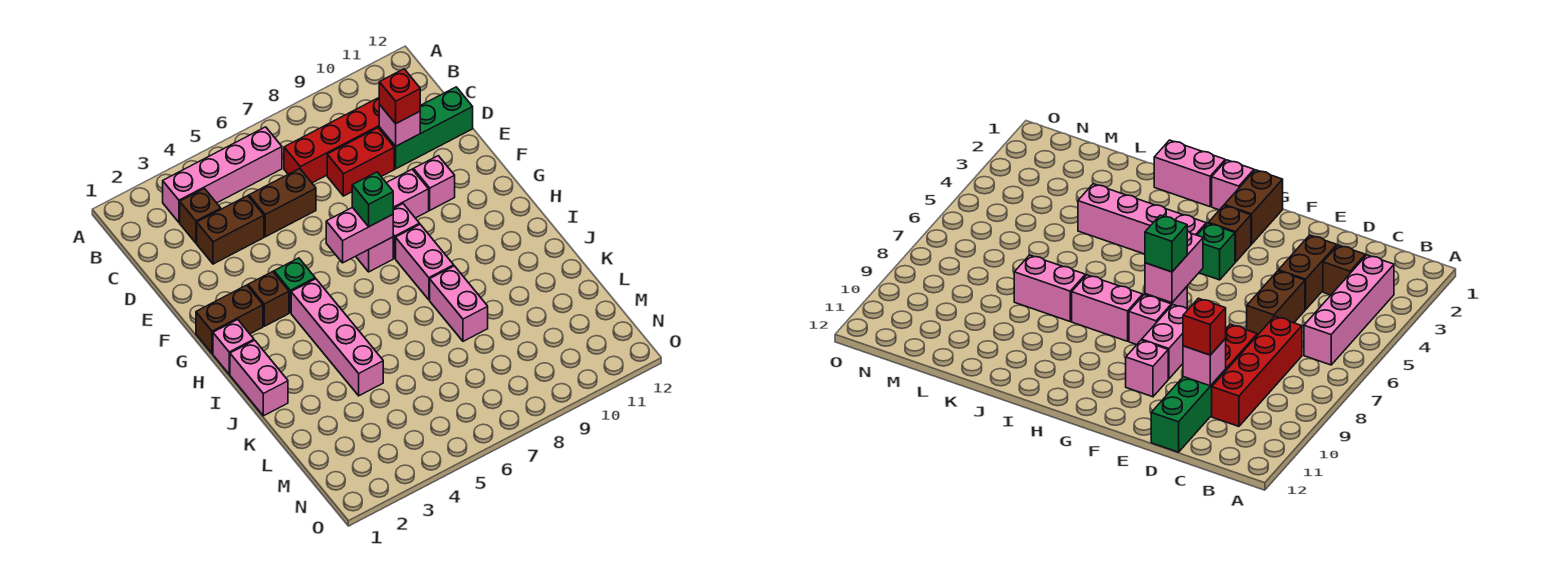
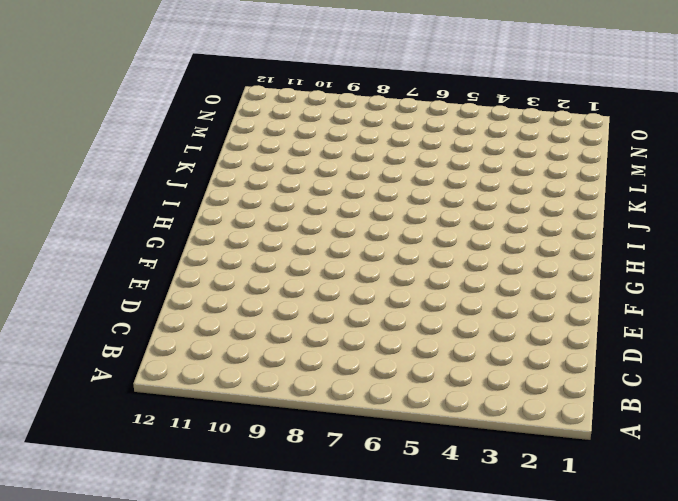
none -> pink 1x4 brick [163,127,282,222]
none -> brown 1x1 brick [180,189,221,243]
none -> red 1x4 brick [284,98,379,183]

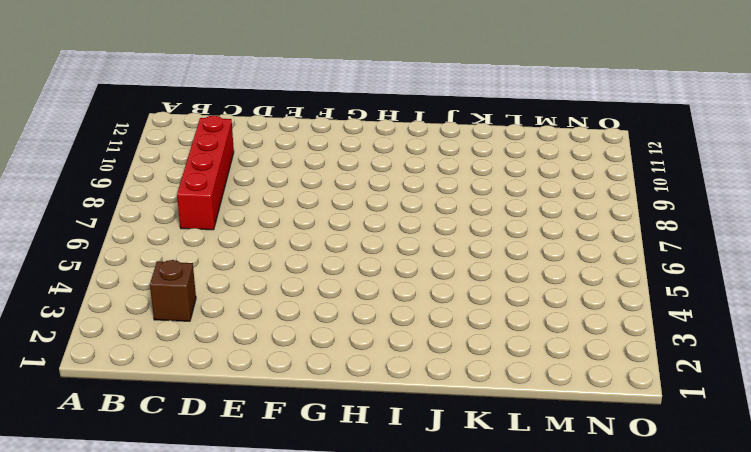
none -> pink 1x4 brick [163,127,282,222]
none -> brown 1x2 brick [197,196,264,264]
none -> brown 1x2 brick [249,169,316,237]

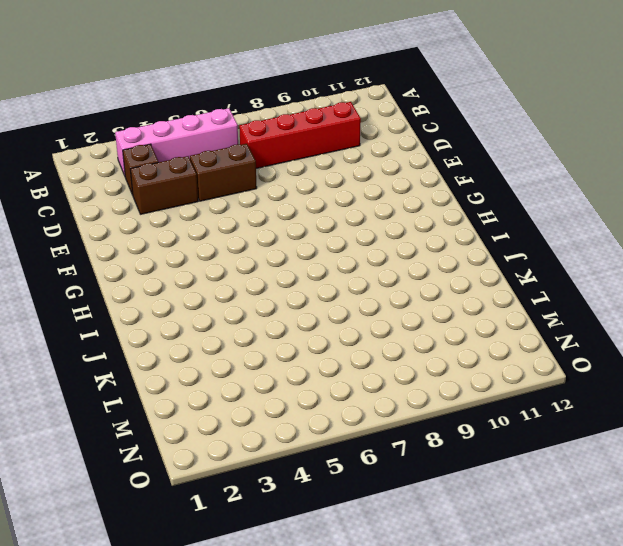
none -> red 1x2 brick [327,128,394,196]
none -> green 1x3 brick [379,87,473,169]
none -> pink 1x2 brick [387,169,429,218]

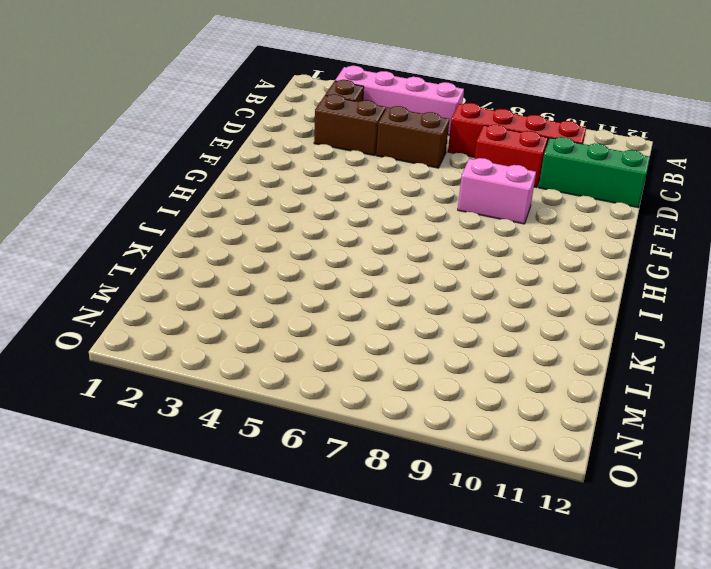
none -> pink 1x1 brick [414,156,455,210]
none -> brown 1x2 brick [196,285,263,354]
none -> brown 1x1 brick [248,272,289,326]

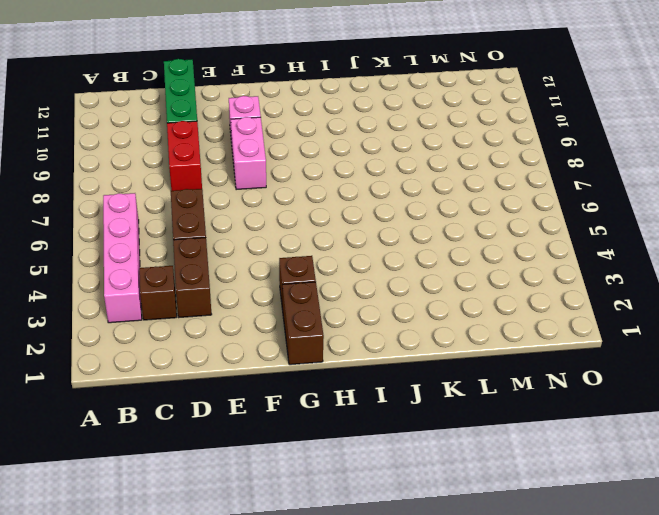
none -> red 1x4 brick [284,98,379,183]
none -> green 1x1 brick [274,258,315,313]
none -> pink 1x1 brick [356,237,393,272]

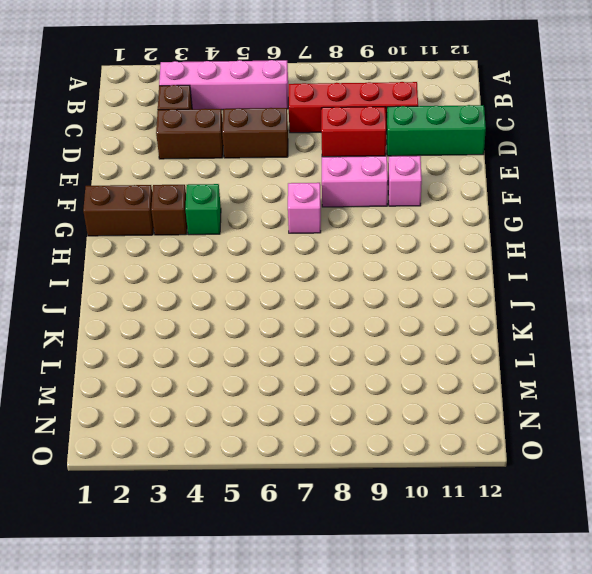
none -> pink 1x1 brick [393,204,420,258]
none -> pink 1x1 brick [213,320,254,374]
none -> pink 1x4 brick [291,279,383,396]

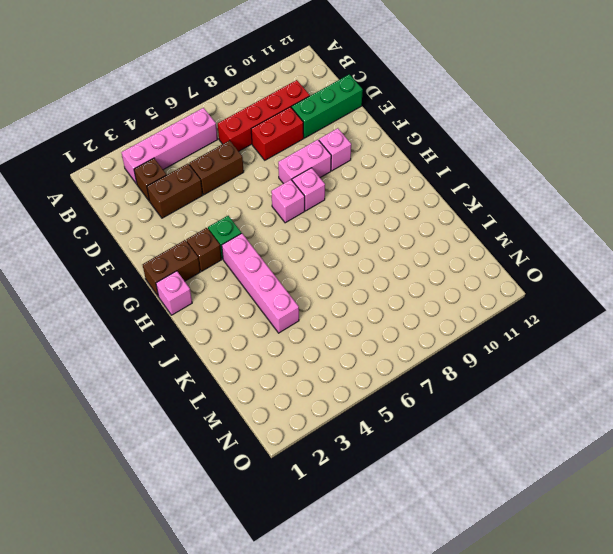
none -> pink 1x2 brick [396,225,454,300]
none -> pink 1x2 brick [230,340,288,416]
none -> pink 1x2 brick [430,266,488,341]

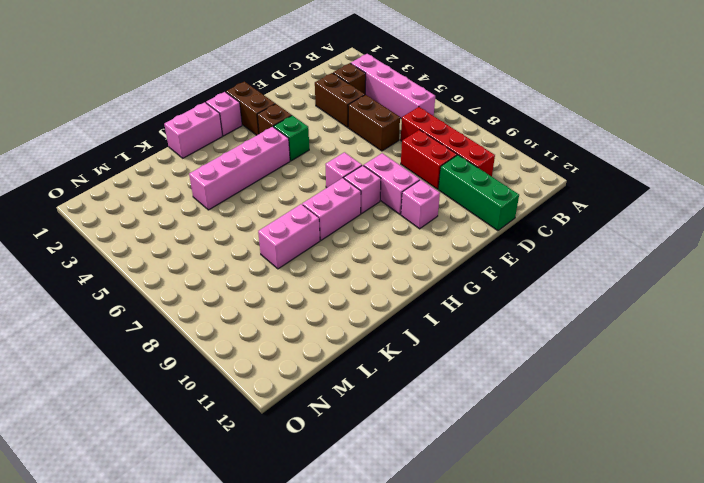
none -> pink 1x1 brick [379,104,420,146]
none -> pink 1x2 brick [326,207,393,263]
none -> red 1x1 brick [379,69,420,124]

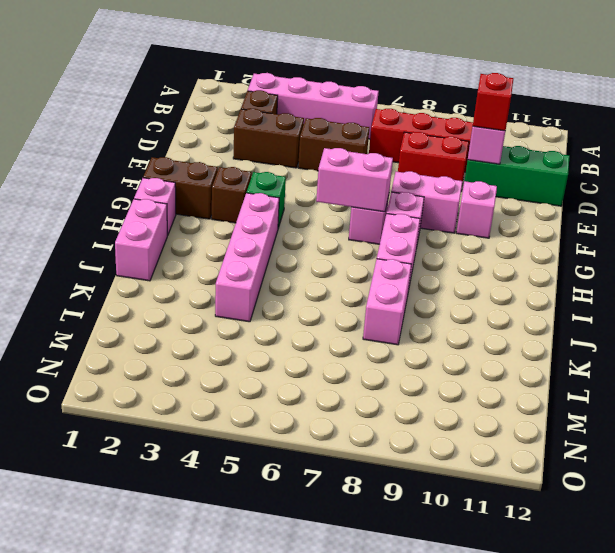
none -> green 1x1 brick [352,172,393,227]

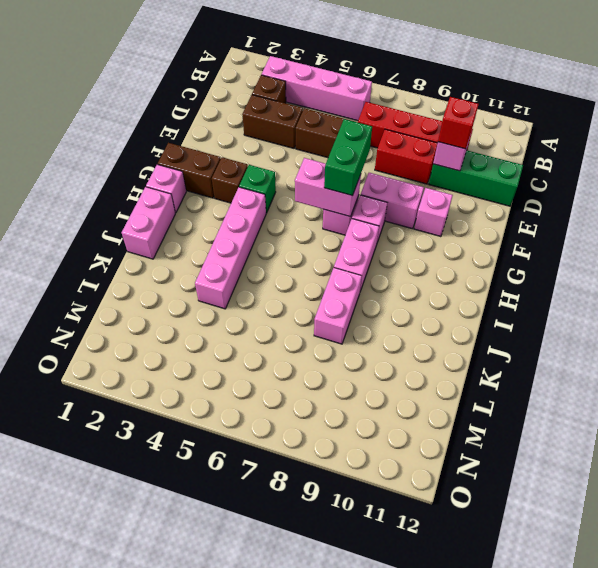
green 1x2 brick [324,119,372,196] -> green 1x1 brick [352,172,393,227]

